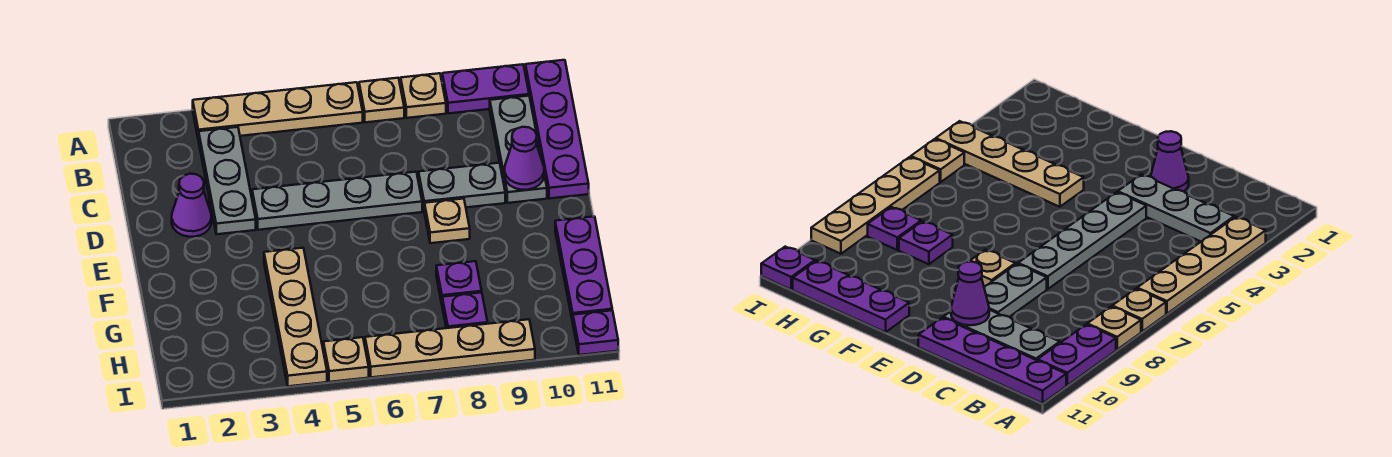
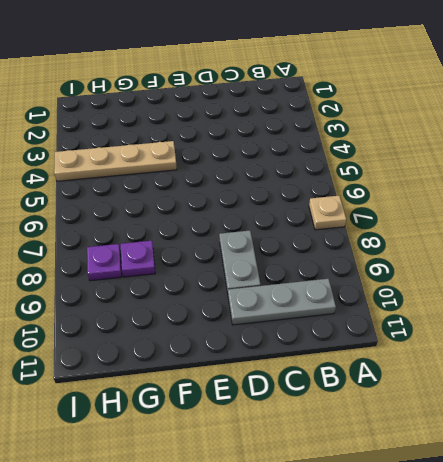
none -> tan 1x4 plate [193,82,363,140]
none -> tan 1x1 plate [401,73,446,118]
none -> purple 1x2 plate [442,64,529,114]

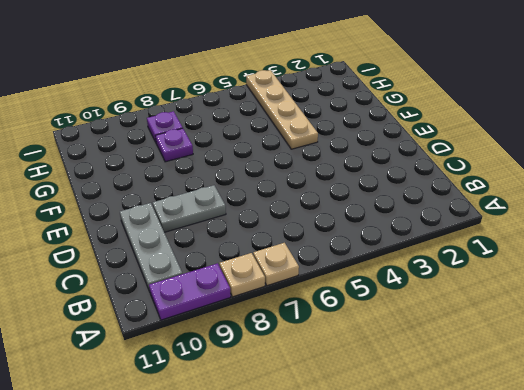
none -> tan 1x4 plate [193,82,363,140]
none -> purple 1x4 plate [525,60,589,199]
none -> grey 1x3 plate [199,127,256,234]

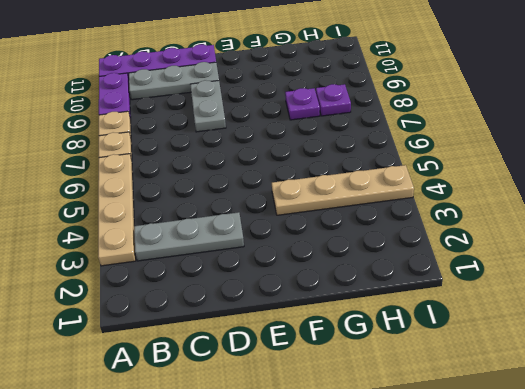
none -> purple 1x1 cone [172,174,211,237]
none -> grey 1x4 plate [252,172,422,230]
none -> tan 1x1 plate [424,199,470,243]

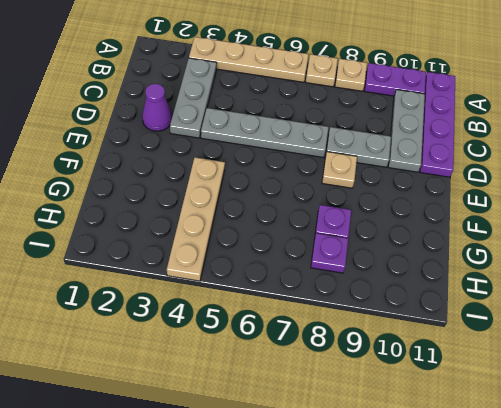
none -> purple 1x3 plate [555,216,612,322]
none -> tan 1x1 plate [323,337,369,382]
none -> tan 1x4 plate [365,319,535,377]

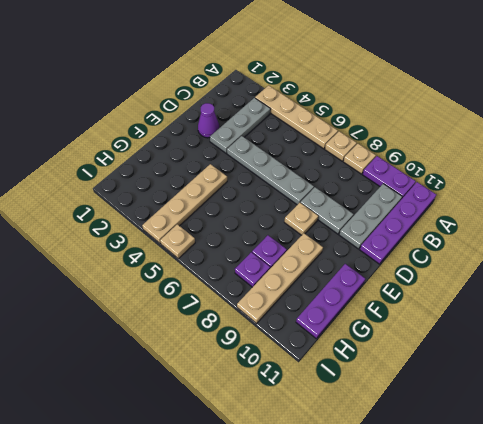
tan 1x4 plate [237,233,323,324] -> tan 1x4 plate turned to [365,319,535,377]
none -> purple 1x1 plate [573,310,618,355]
none -> purple 1x1 cone [505,127,544,190]

